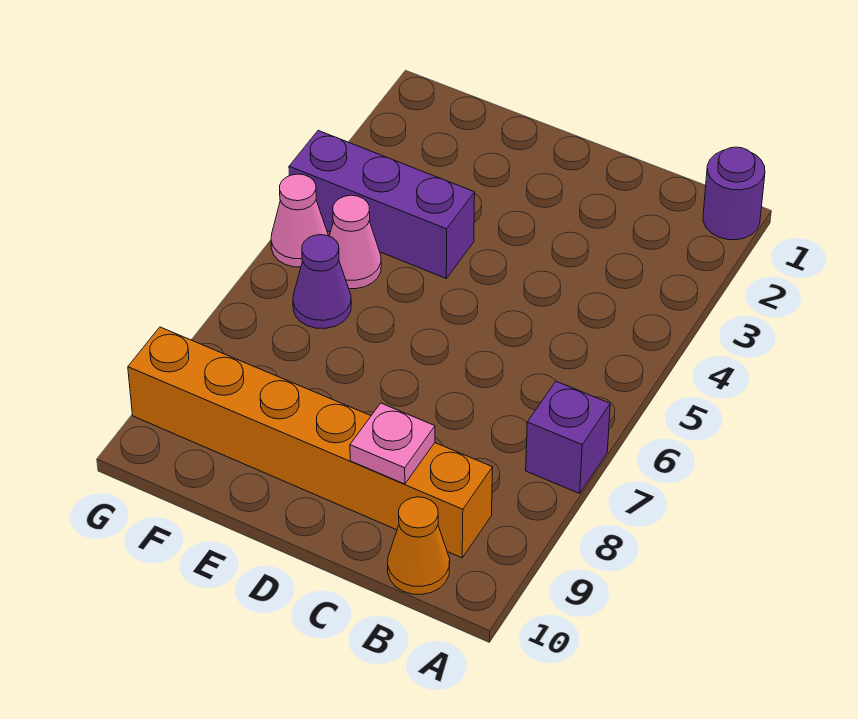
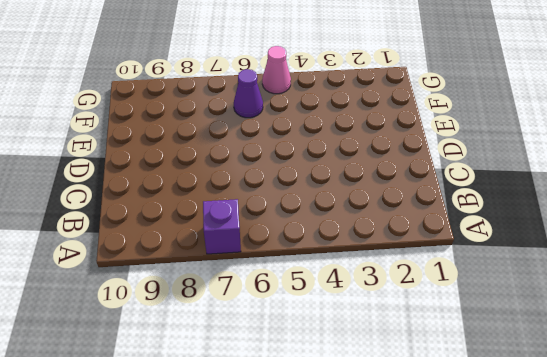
none -> purple 1x1 round brick [703,147,765,240]
none -> orange 1x6 brick [128,327,493,558]

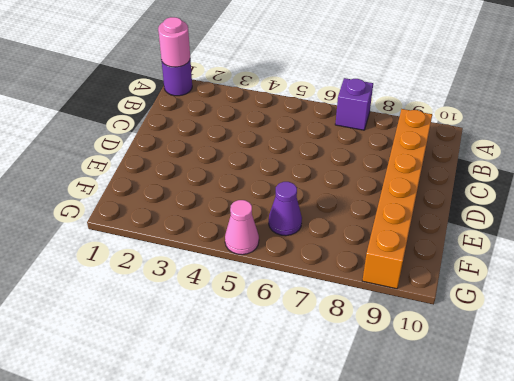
pink 1x1 round brick [158,17,190,67] -> none
none -> orange 1x1 cone [388,497,450,594]
none -> purple 1x3 brick [289,131,475,278]

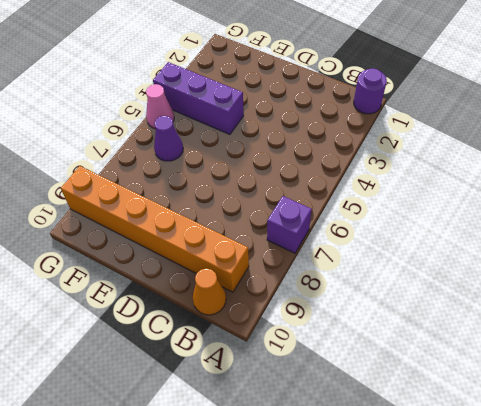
none -> pink 1x1 cone [330,195,381,289]
none -> pink 1x1 plate [350,403,435,484]

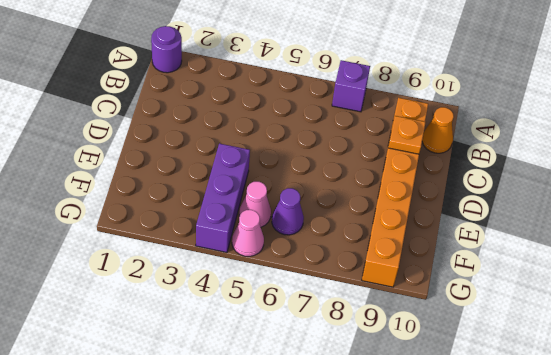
orange 1x1 plate [388,116,426,154] -> pink 1x1 plate [350,403,435,484]

